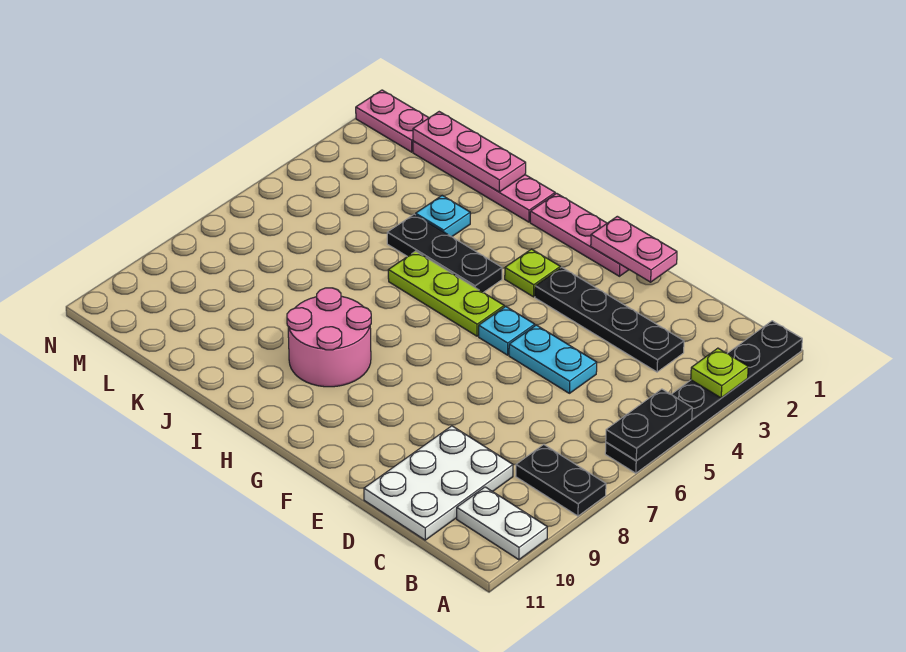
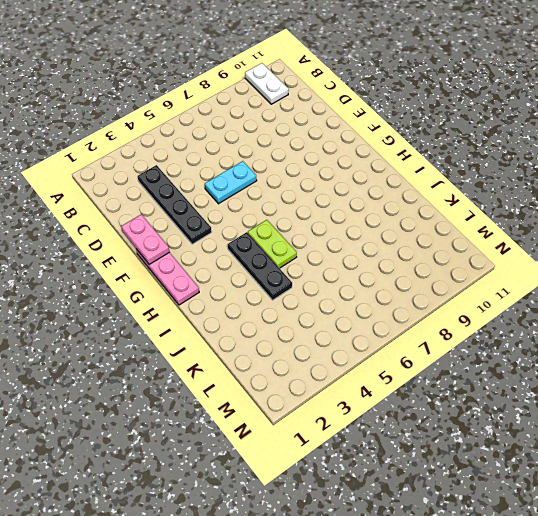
cyan 1x2 plate [205,161,257,204] -> cyan 1x2 plate turned to [509,325,597,393]
lime 1x2 plate [248,220,297,268] -> lime 1x3 plate [388,251,504,336]
none -> black 1x6 plate [605,321,802,473]
none -> black 1x2 plate [516,445,606,516]
none -> white 2x3 plate [364,426,513,540]

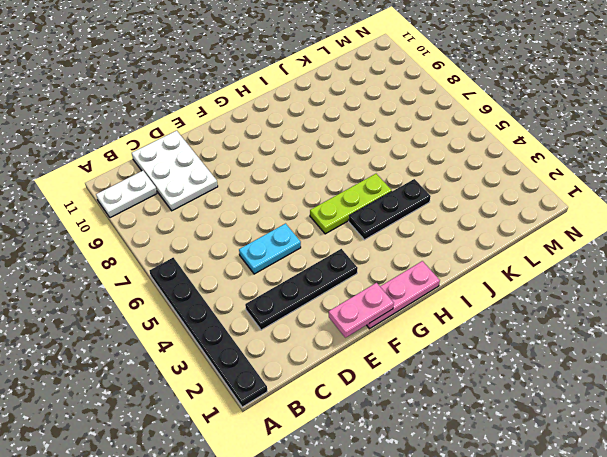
none -> black 1x2 plate [516,445,606,516]
none -> cyan 1x1 plate [479,306,535,355]
none -> lime 1x1 plate [505,249,560,297]

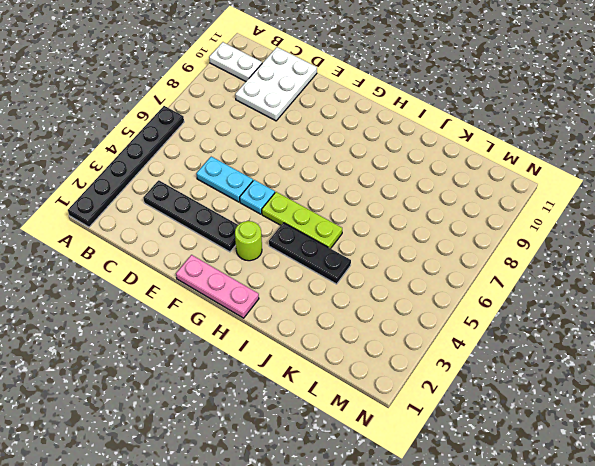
lime 1x1 round brick [235,221,262,261] -> lime 1x1 plate [505,249,560,297]
none -> black 1x2 plate [516,445,606,516]
none -> pink 2x2 round brick [287,288,371,387]
none -> pink 1x4 plate [413,141,555,222]

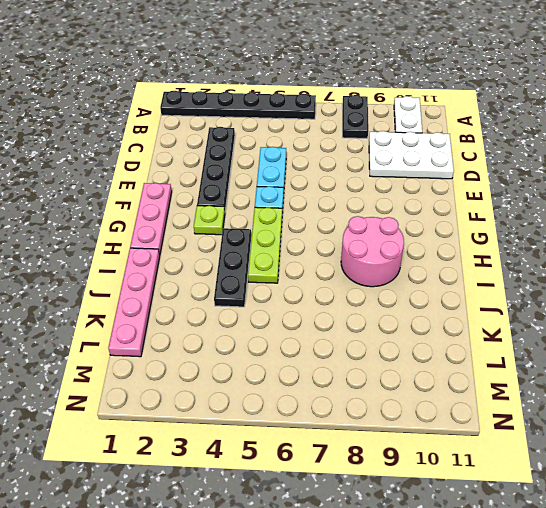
none -> cyan 1x1 plate [416,196,470,237]
none -> pink 1x2 plate [356,90,429,152]
none -> lime 1x1 plate [691,348,748,398]

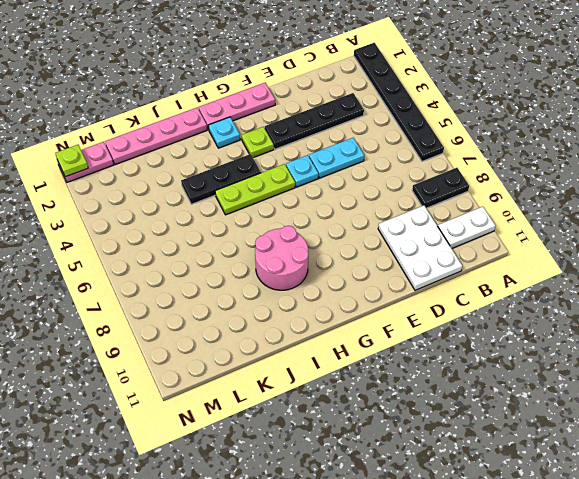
cyan 1x1 plate [208,117,240,148] -> cyan 1x1 plate moved to [416,196,470,237]
lime 1x1 plate [55,145,88,177] -> lime 1x1 plate moved to [691,348,748,398]
none -> black 1x2 plate [606,389,692,461]
none -> pink 1x2 plate [591,216,677,282]
none -> pink 1x3 plate [413,112,526,192]

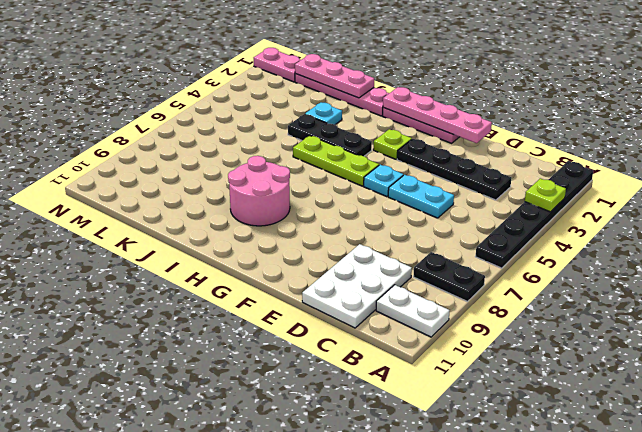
pink 1x4 plate [383,87,492,143] -> pink 1x2 plate [591,216,677,282]
none -> black 1x2 plate [606,389,692,461]

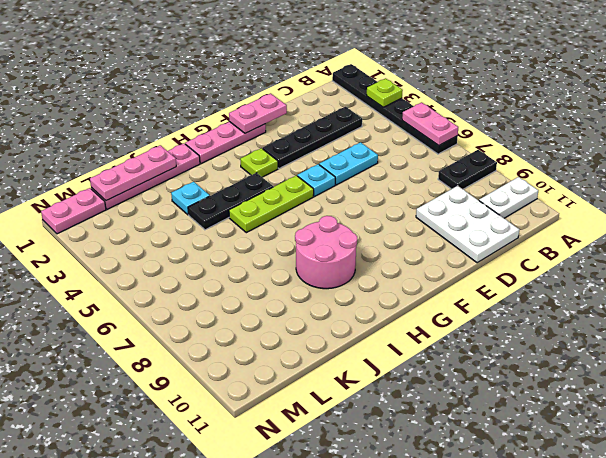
pink 1x2 plate [402,102,458,145] -> black 1x2 plate [606,389,692,461]

